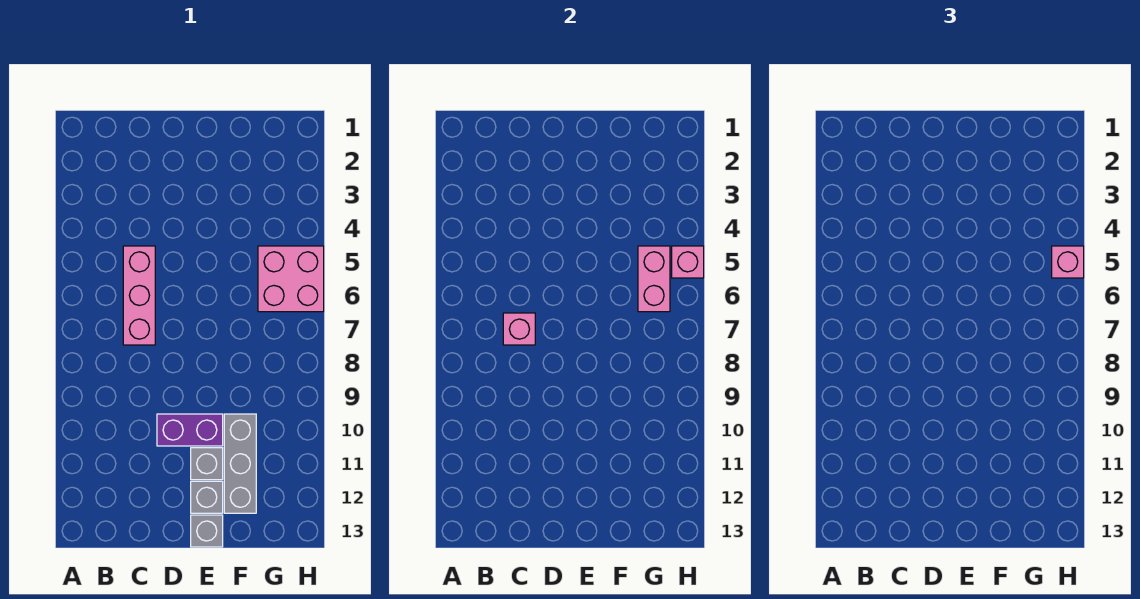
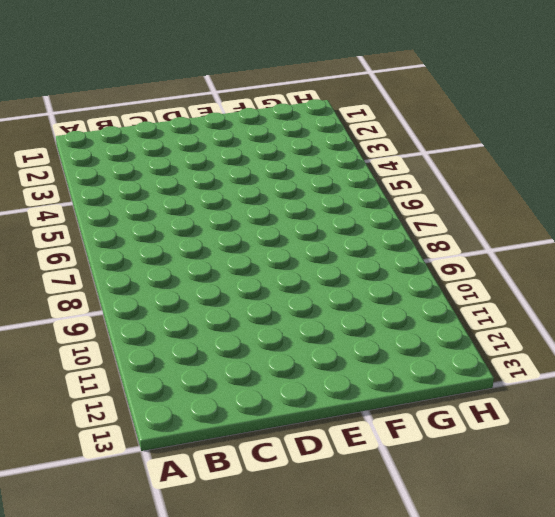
none -> pink 1x3 brick [123,246,155,345]
none -> purple 1x2 brick [157,414,223,446]

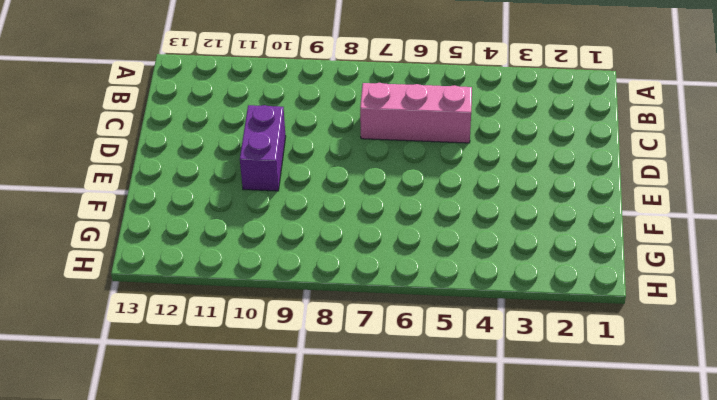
none -> grey 1x1 brick [191,448,223,480]
none -> grey 1x1 brick [191,481,223,513]

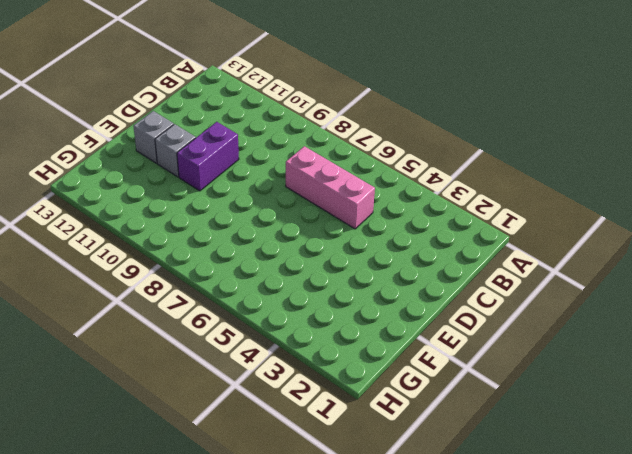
none -> grey 1x1 brick [191,515,223,547]
none -> grey 1x3 brick [224,414,256,513]

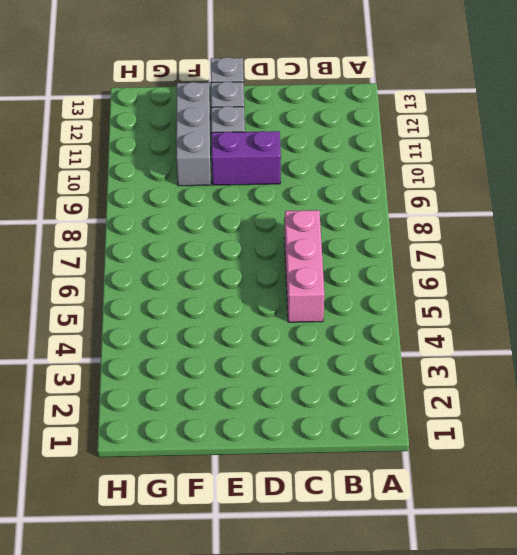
none -> pink 2x2 brick [258,246,324,312]
none -> pink 1x1 brick [503,313,535,345]

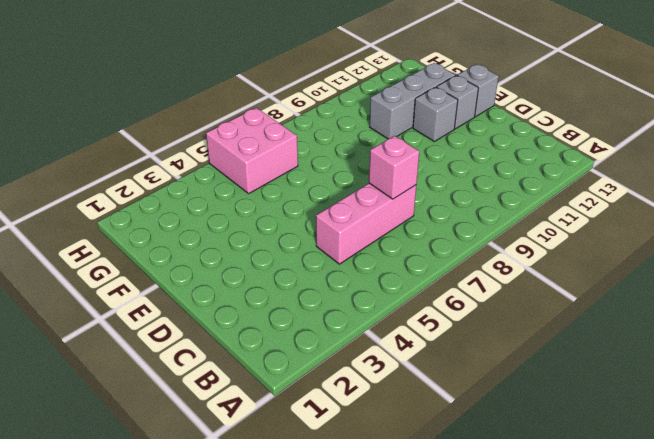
none -> purple 1x2 brick [157,414,223,446]
none -> pink 1x2 brick [638,246,670,312]

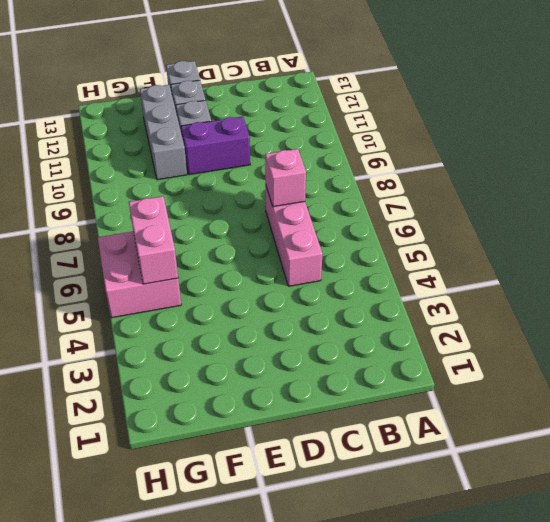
none -> pink 1x1 brick [672,246,704,278]
none -> pink 1x1 brick [1052,246,1084,278]

